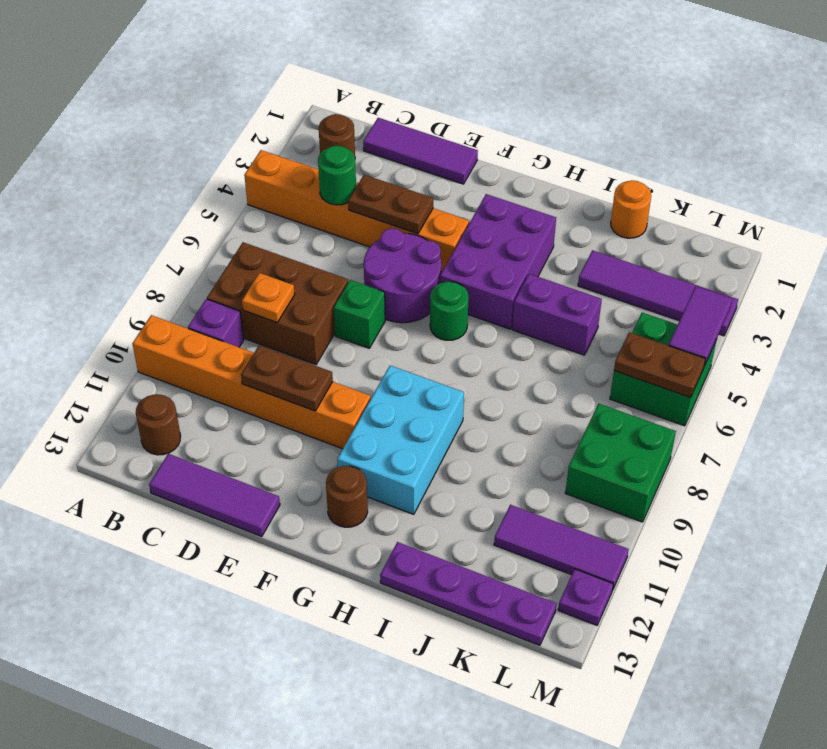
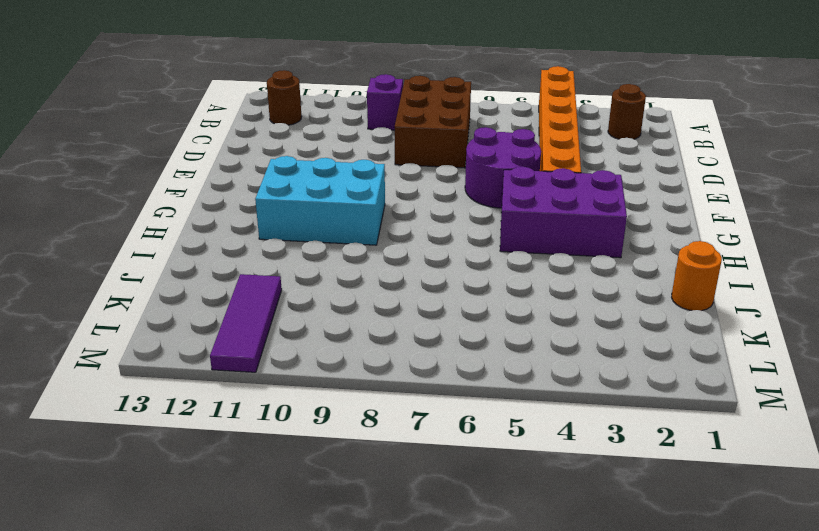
none -> orange 1x6 brick [132,315,371,449]
none -> purple 1x3 tile [363,118,478,184]
none -> purple 1x3 tile [149,454,280,537]

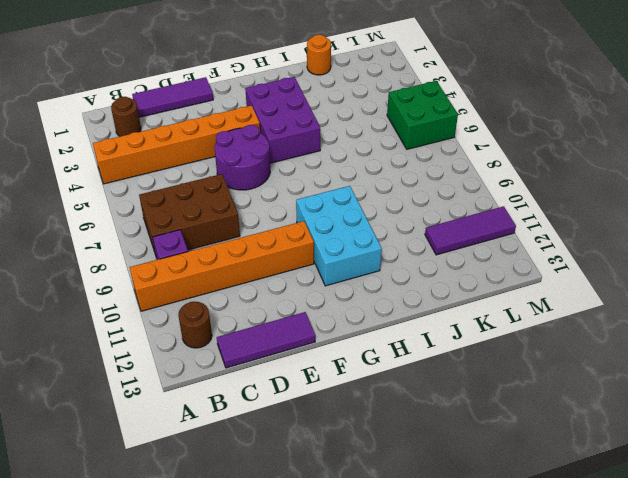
none -> green 1x1 brick [334,280,385,348]
none -> green 1x1 round brick [430,282,469,340]
none -> brown 1x1 round brick [326,466,368,527]

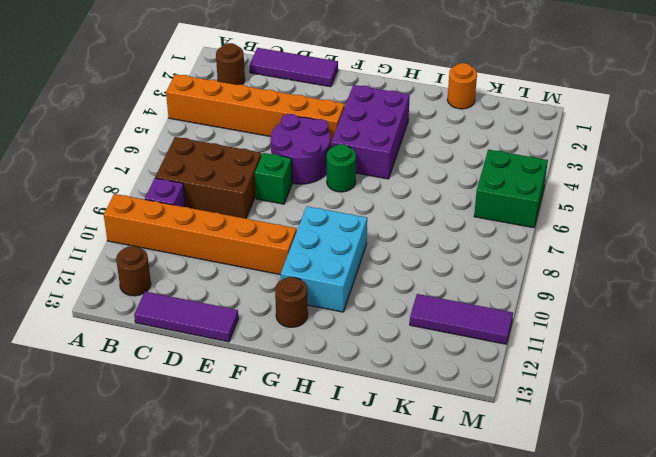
none -> purple 1x2 brick [512,274,602,355]
none -> purple 1x4 plate [380,542,556,645]
none -> purple 1x4 tile [578,250,738,336]

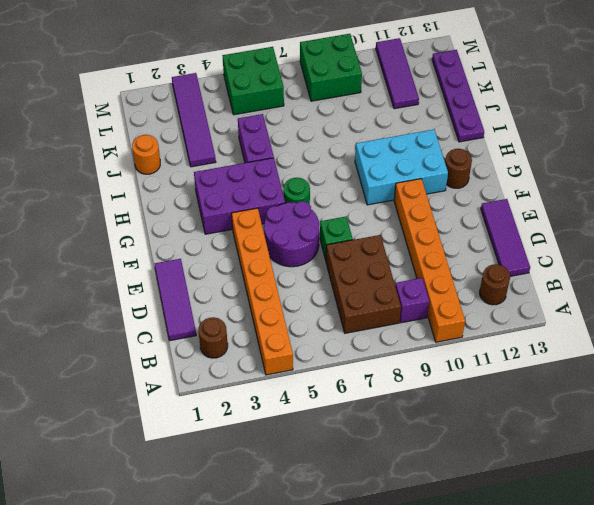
none -> purple 1x1 plate [558,569,613,625]
none -> green 1x1 round brick [318,146,356,205]
none -> orange 1x1 plate [242,273,295,322]

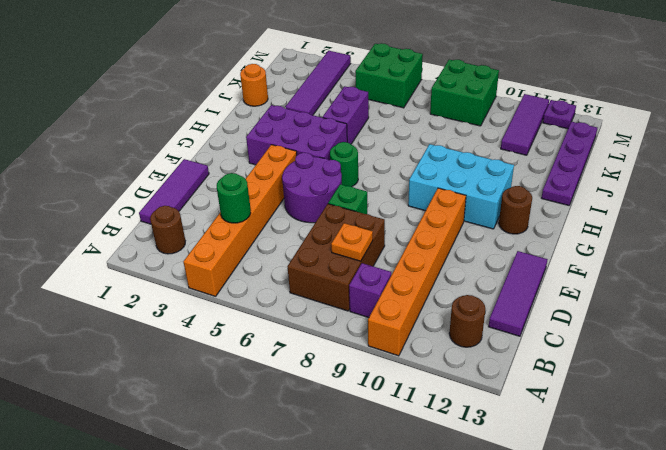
none -> brown 1x2 plate [348,175,433,234]
none -> brown 1x2 plate [241,345,333,411]
none -> brown 1x2 plate [614,332,705,397]

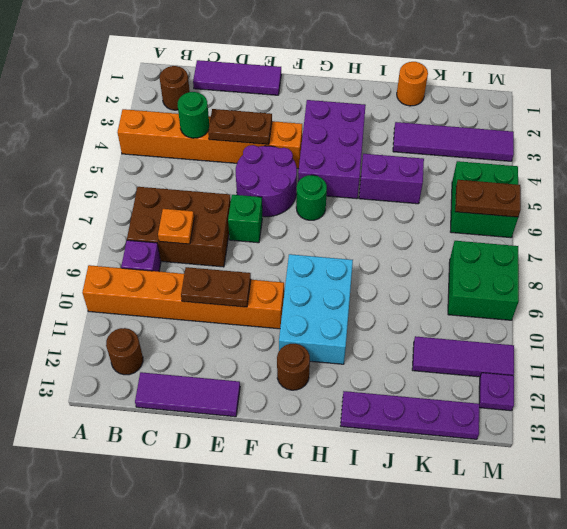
none -> purple 1x2 tile [669,286,732,366]

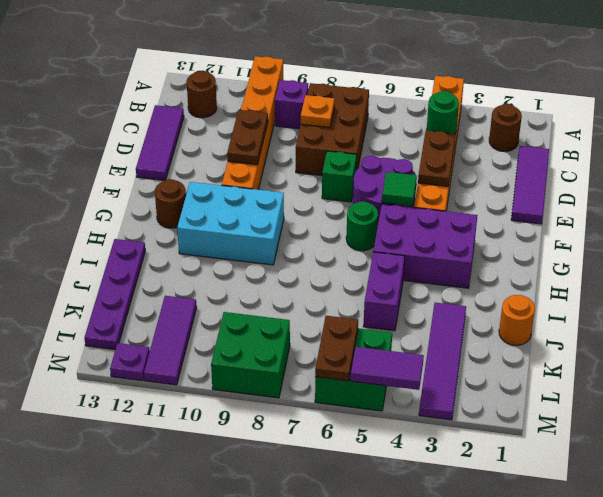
green 1x1 tile [382,172,417,206] -> none

